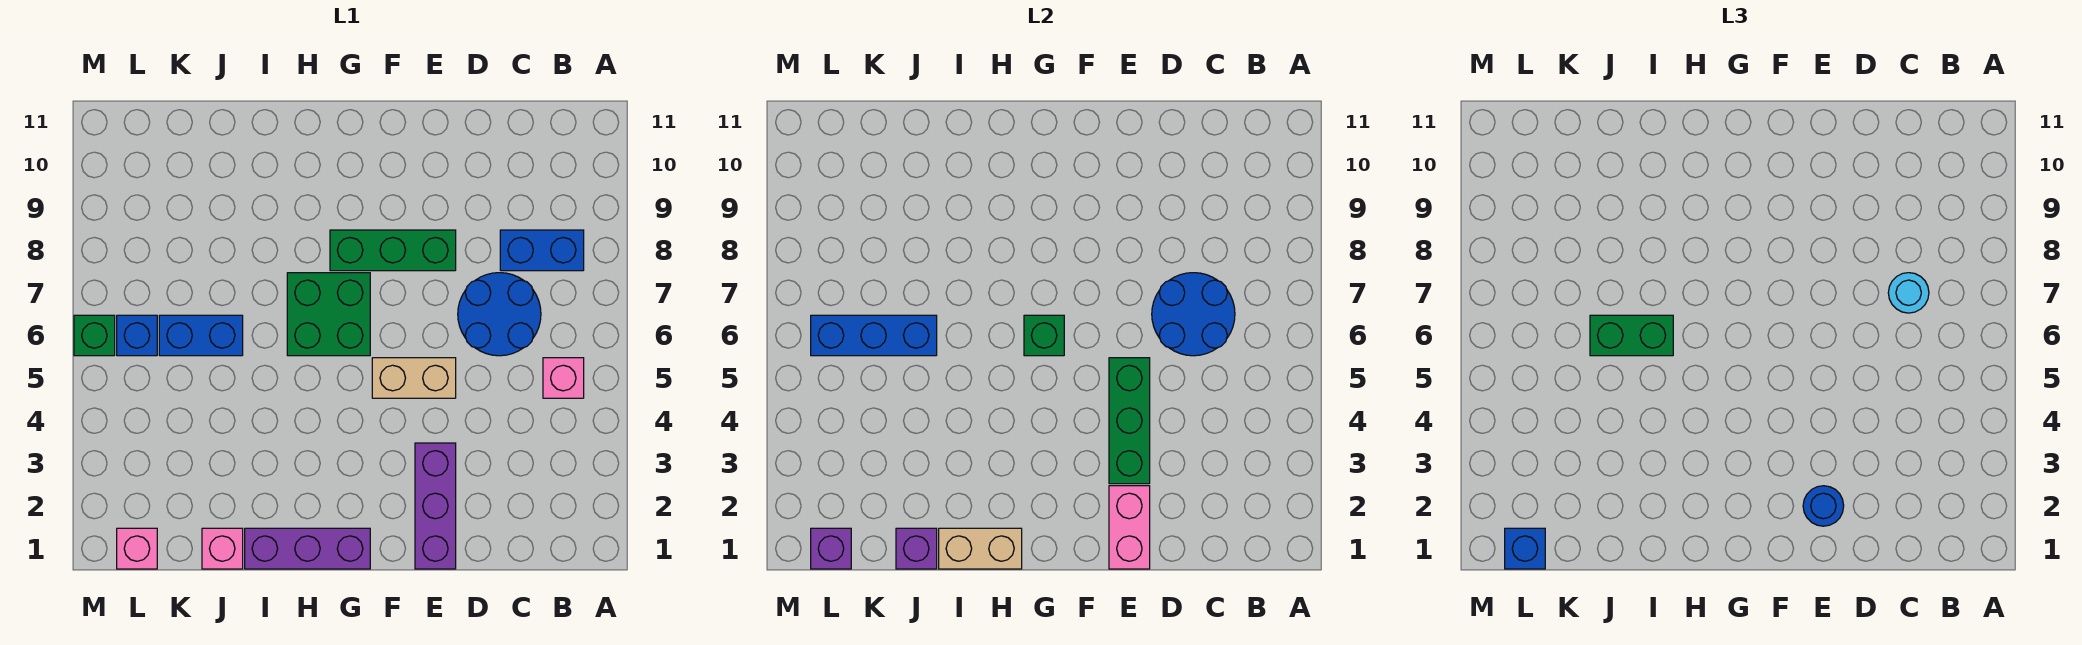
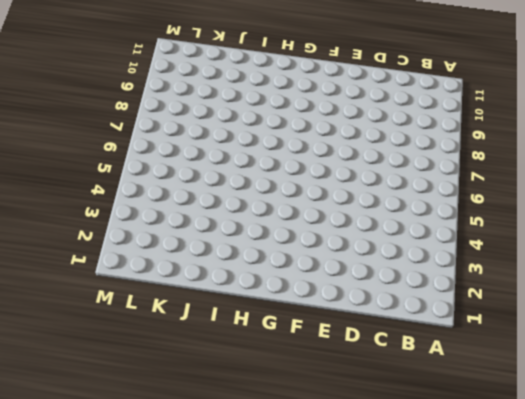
none -> pink 1x1 brick [543,358,584,398]
none -> blue 1x2 brick [500,230,584,271]
none -> blue 2x2 round brick [458,273,541,356]

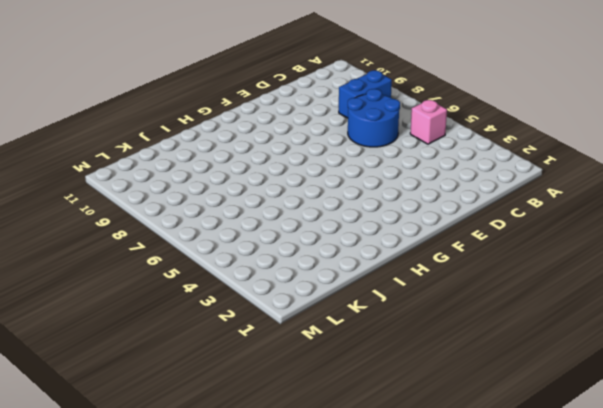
none -> purple 1x3 brick [415,443,456,569]
none -> tan 1x2 brick [372,358,456,398]
none -> green 1x3 brick [330,230,456,271]

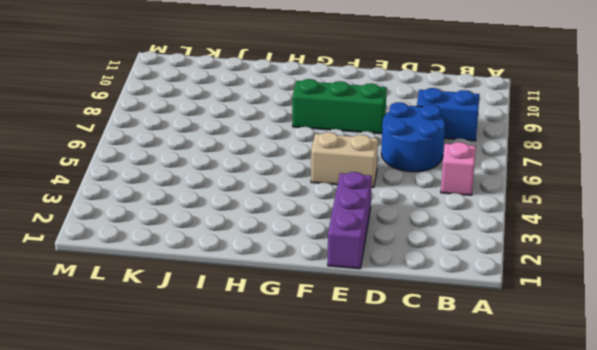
none -> purple 1x3 brick [245,528,370,569]
none -> green 2x2 brick [287,273,370,356]
none -> pink 1x1 brick [202,528,243,569]

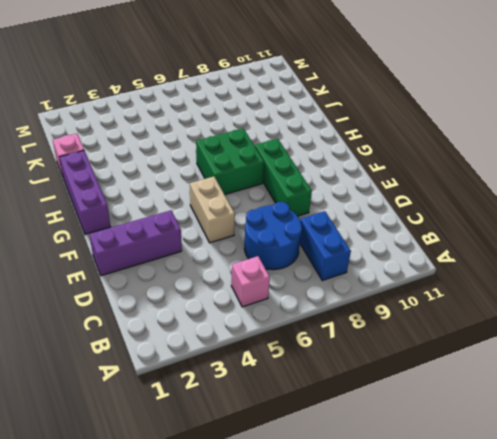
none -> blue 1x2 brick [159,315,243,356]
none -> pink 1x1 brick [117,528,157,569]
none -> blue 1x1 brick [117,315,157,356]

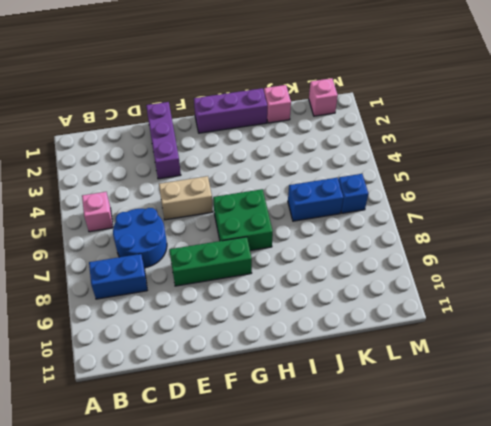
none -> green 1x1 brick [74,315,115,356]
none -> blue 2x2 round brick [1152,273,1235,356]
none -> pink 1x2 brick [1109,486,1150,569]

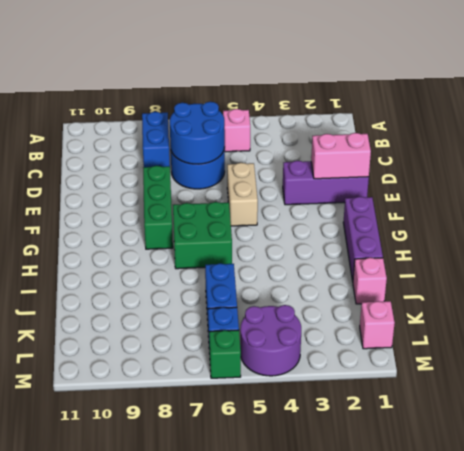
purple 2x2 round brick [240,305,301,376] -> none
none -> green 1x3 brick [1109,358,1150,484]
none -> green 1x1 brick [1024,315,1064,356]
none -> tan 1x2 brick [939,528,1022,569]

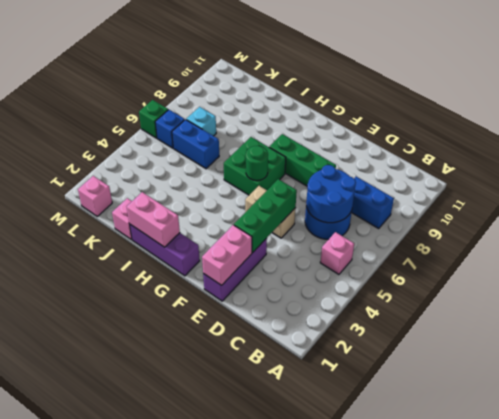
green 1x1 round brick [246,146,268,181] -> green 1x1 brick [1024,315,1064,356]
pink 1x2 brick [127,192,180,247] -> tan 1x2 brick [939,528,1022,569]
cyan 1x1 brick [186,107,216,136] -> none
none -> purple 1x1 brick [896,528,937,569]
none -> blue 1x3 brick [811,315,937,356]
none -> purple 1x1 brick [811,528,851,569]

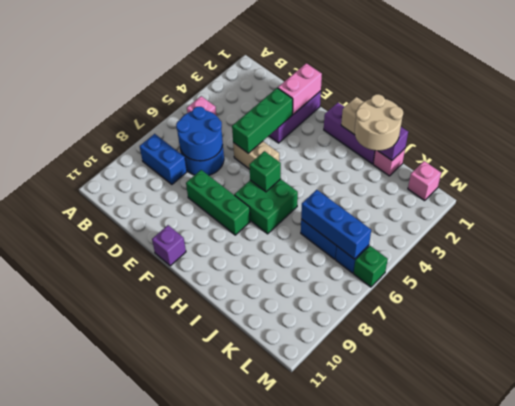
purple 1x1 brick [152,225,186,266] -> purple 1x1 brick moved to [811,528,851,569]
tan 2x2 round brick [355,94,403,151] -> none
none -> cyan 1x1 round brick [1888,273,1929,313]
none -> blue 1x1 round brick [1803,486,1844,526]
none -> green 1x2 brick [1590,315,1673,356]

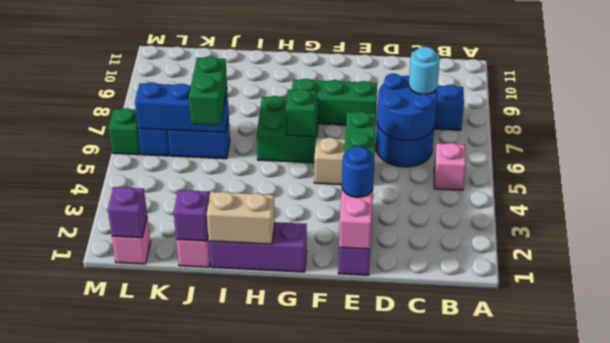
green 1x2 brick [189,56,227,125] -> green 1x2 brick turned to [1590,315,1673,356]
none -> blue 1x1 brick [1505,528,1545,569]

